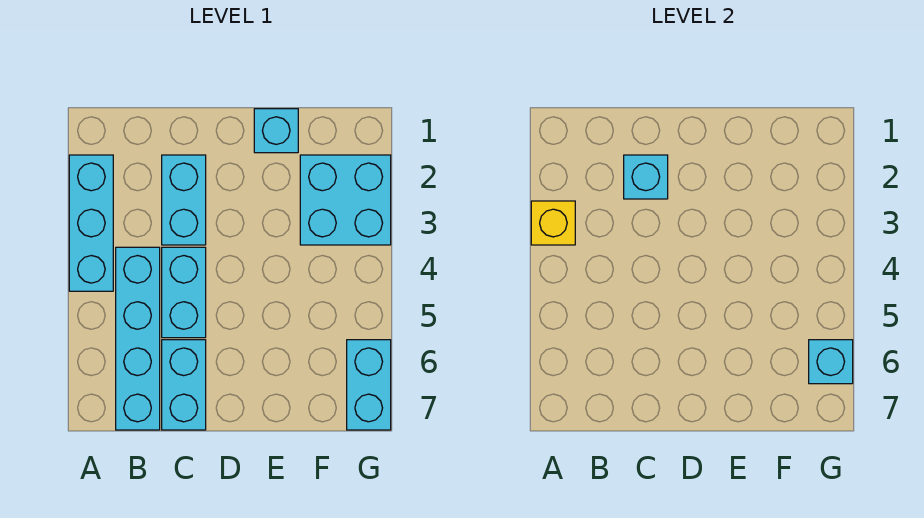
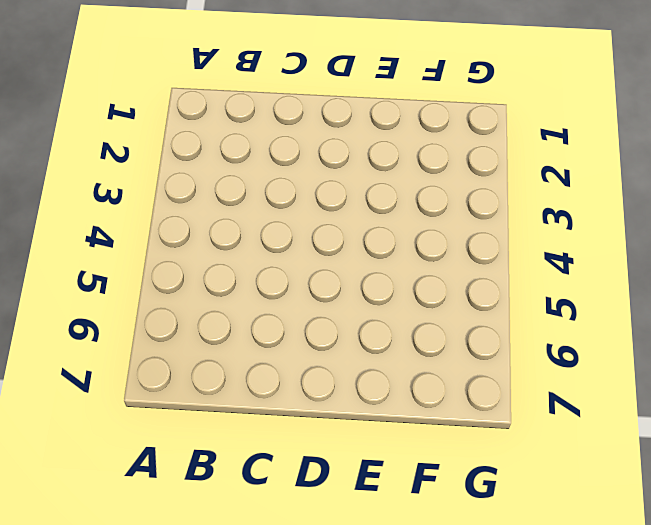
none -> cyan 1x3 brick [69,155,113,291]
none -> cyan 1x4 brick [116,247,160,430]

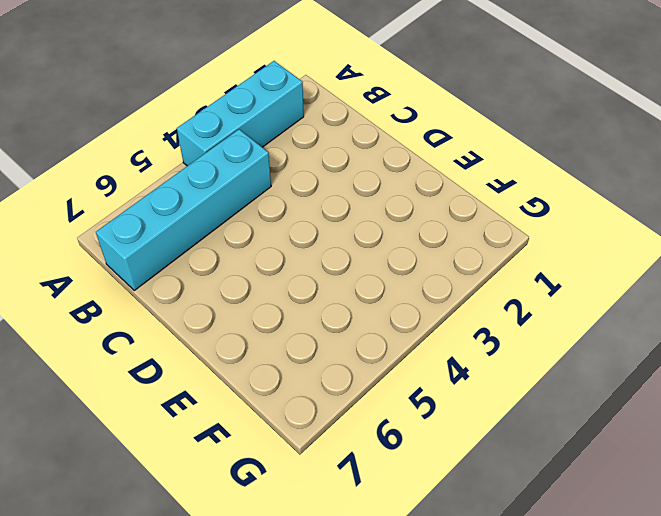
none -> cyan 1x2 brick [162,155,206,245]
none -> cyan 1x2 brick [162,247,206,338]

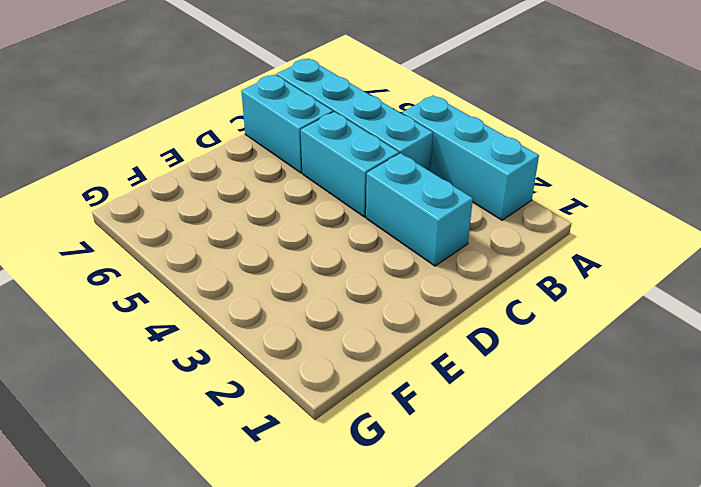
none -> cyan 1x1 brick [254,109,298,153]
none -> cyan 2x2 brick [300,155,391,245]

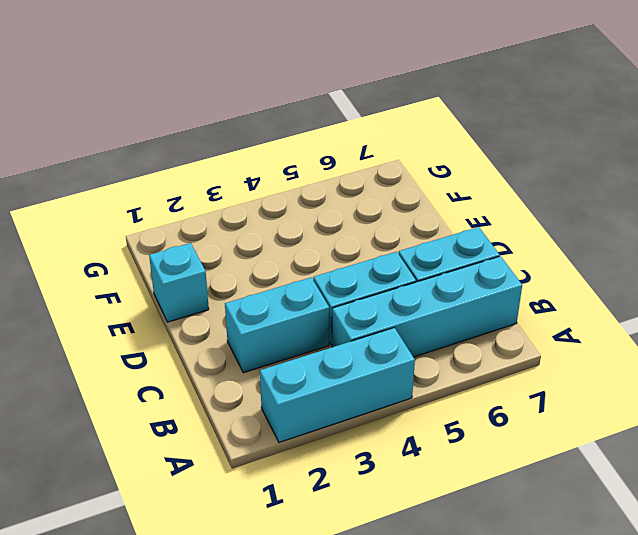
none -> cyan 2x2 brick [300,155,391,245]
none -> cyan 1x2 brick [347,340,391,430]

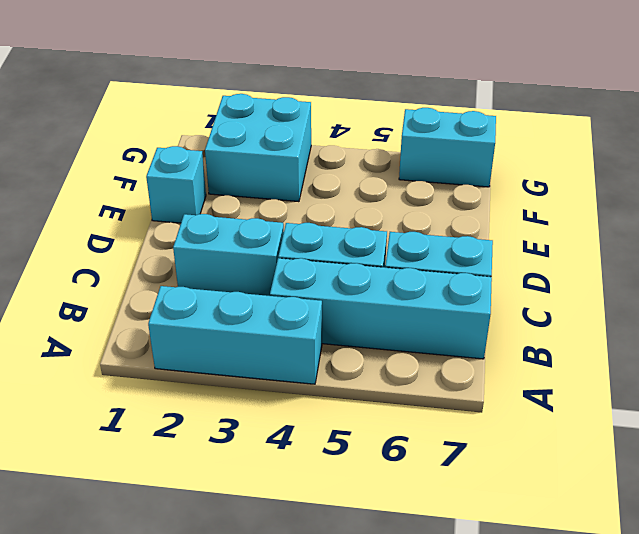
none -> yellow 1x1 brick [531,201,575,245]
none -> cyan 1x1 brick [624,155,668,199]

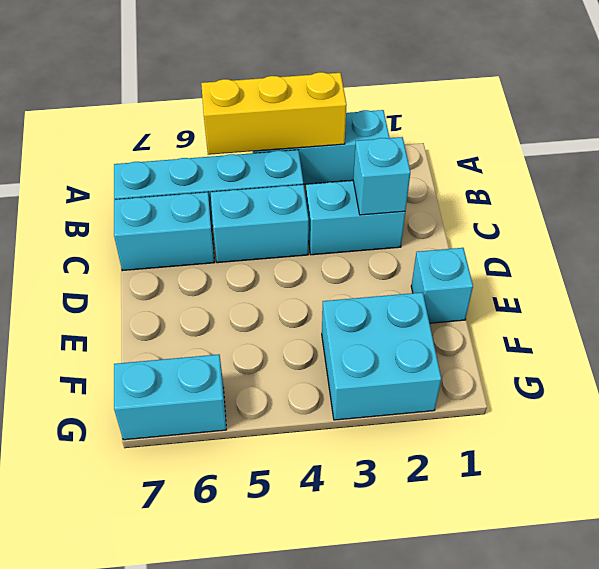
yellow 1x3 brick [201,72,347,155] -> yellow 1x1 brick [531,201,575,245]
none -> cyan 1x1 brick [809,340,853,384]

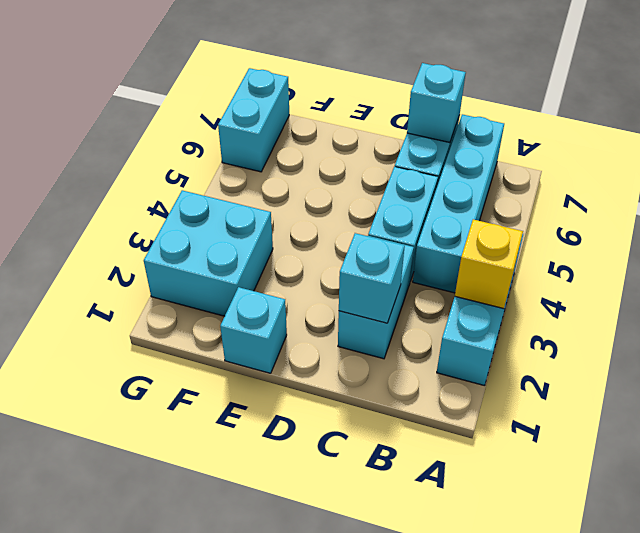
cyan 1x1 brick [407,63,466,143] -> cyan 1x1 brick moved to [809,340,853,384]

